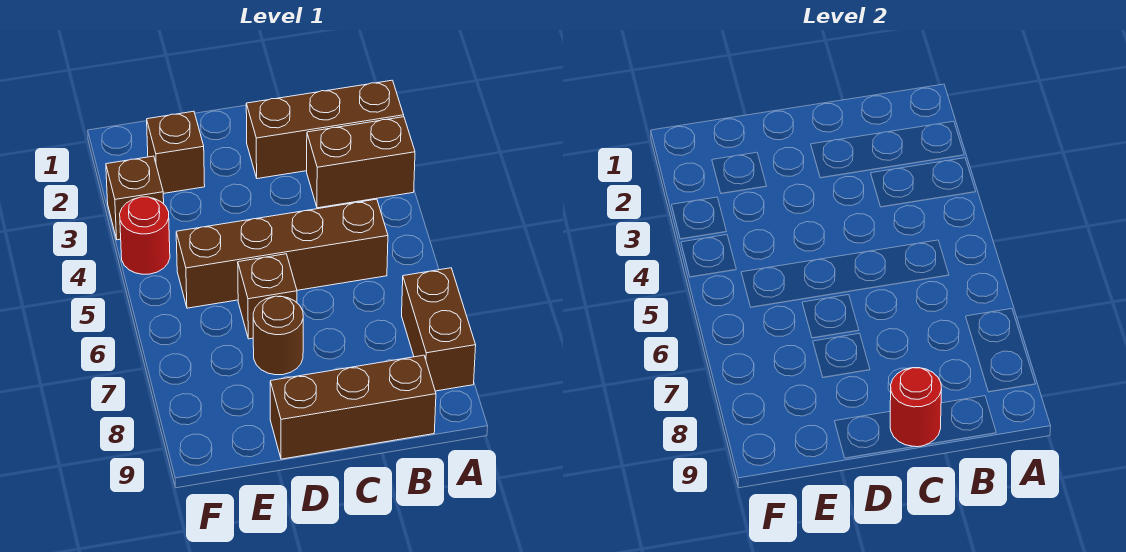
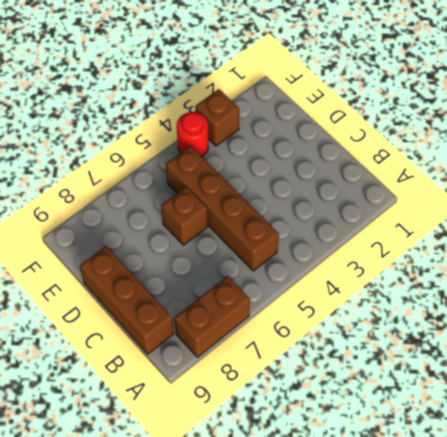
none -> brown 1x3 brick [246,80,404,179]
none -> brown 1x2 brick [307,117,415,208]

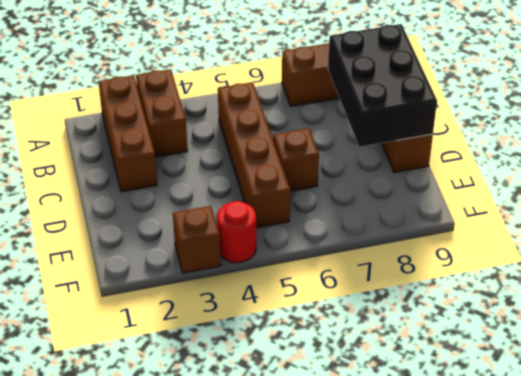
black 2x3 brick [328,24,437,147] -> red 1x1 round brick [890,368,942,447]
none -> brown 1x1 round brick [253,296,303,375]
none -> brown 1x1 brick [147,111,205,194]

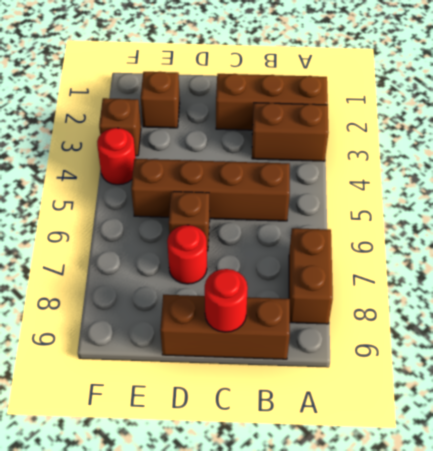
red 1x1 round brick [167,225,207,284] -> brown 1x1 round brick [253,296,303,375]

